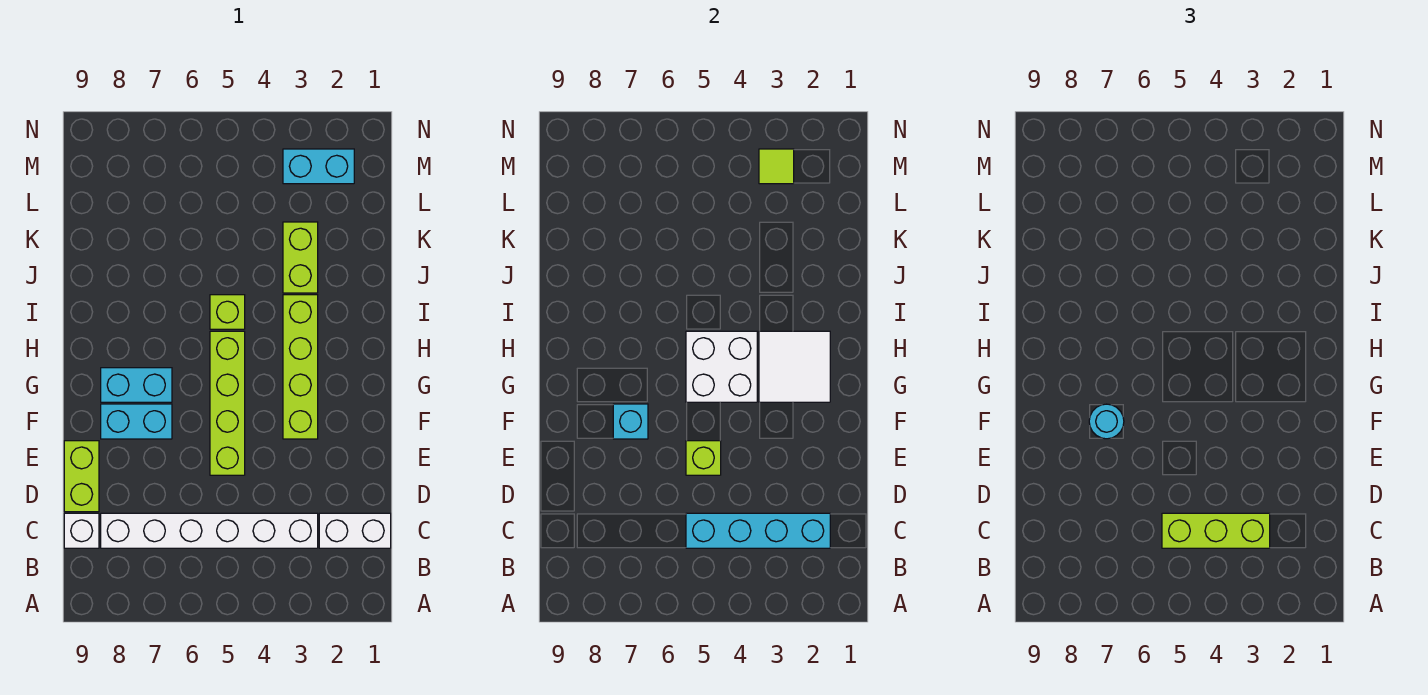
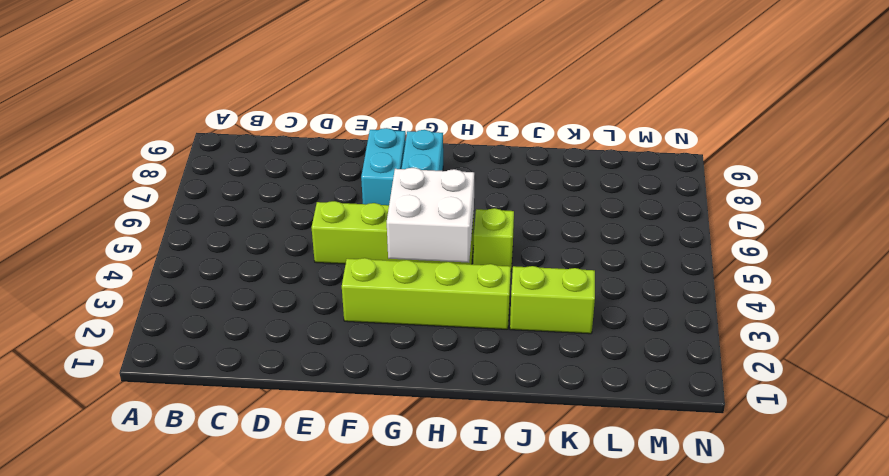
none -> white 1x2 brick [319,513,391,548]
none -> white 1x6 brick [101,513,318,548]
none -> white 1x1 brick [64,513,99,548]

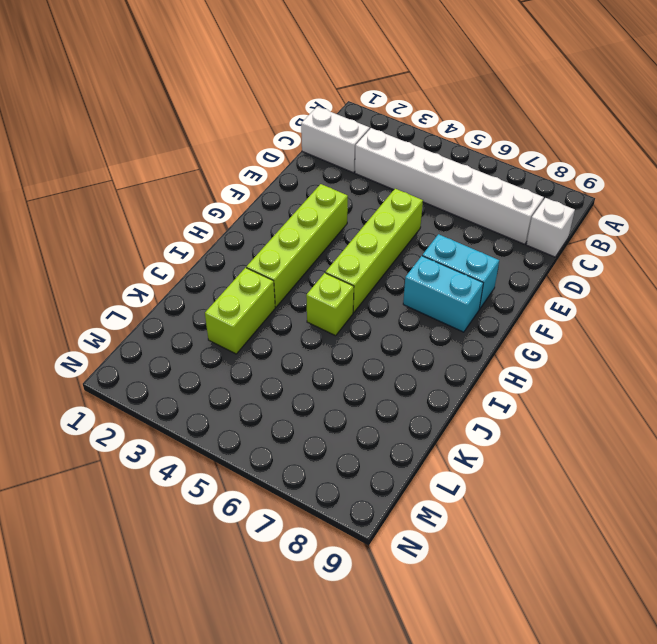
none -> lime 1x2 brick [64,441,99,512]
none -> cyan 1x2 brick [283,149,354,184]
none -> cyan 1x4 brick [686,513,830,548]

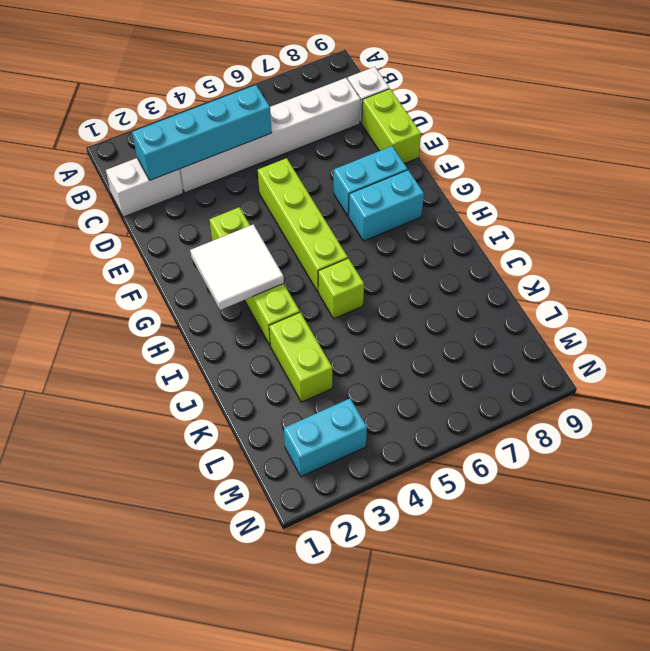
none -> lime 1x1 brick [686,441,721,475]
none -> cyan 1x1 brick [613,404,648,439]
none -> white 2x2 brick [686,331,757,402]

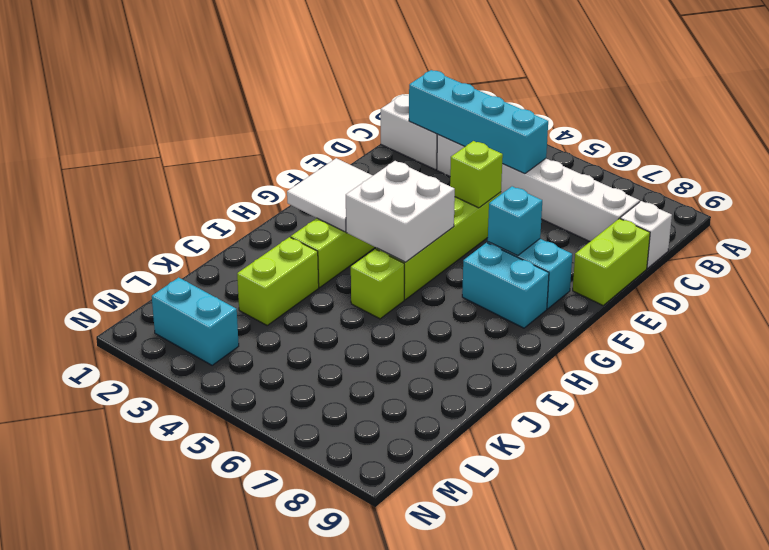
none -> lime 1x1 tile [759,149,794,184]
none -> lime 1x3 brick [1162,513,1270,548]
none -> cyan 1x1 round brick [1089,404,1124,439]

